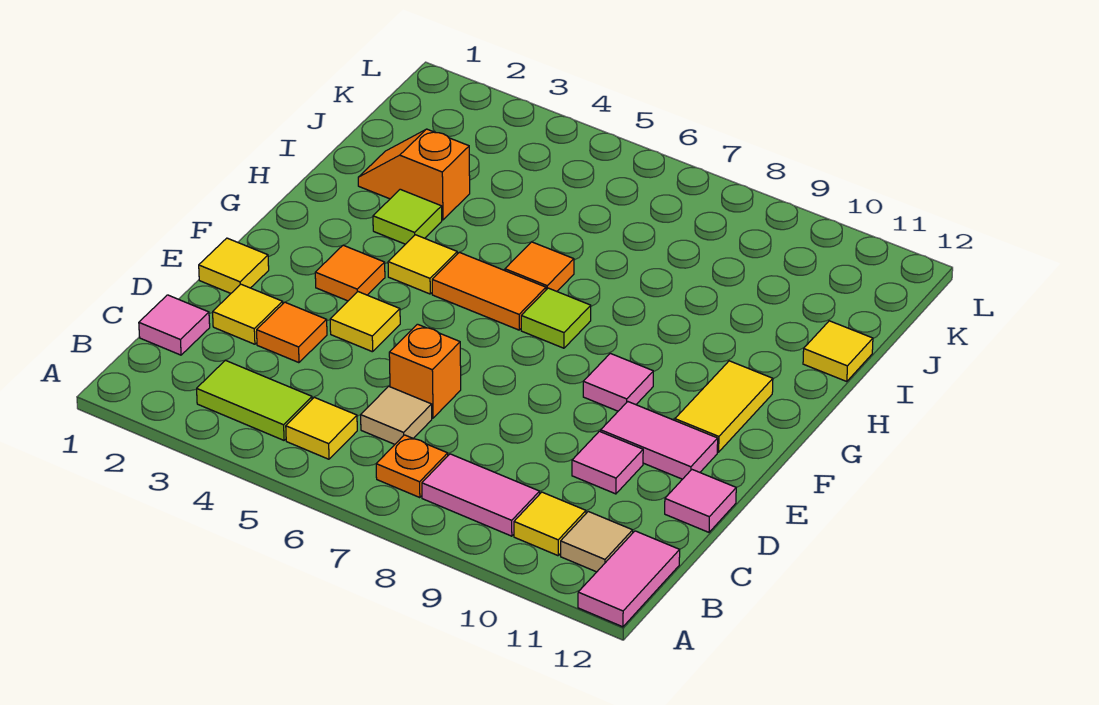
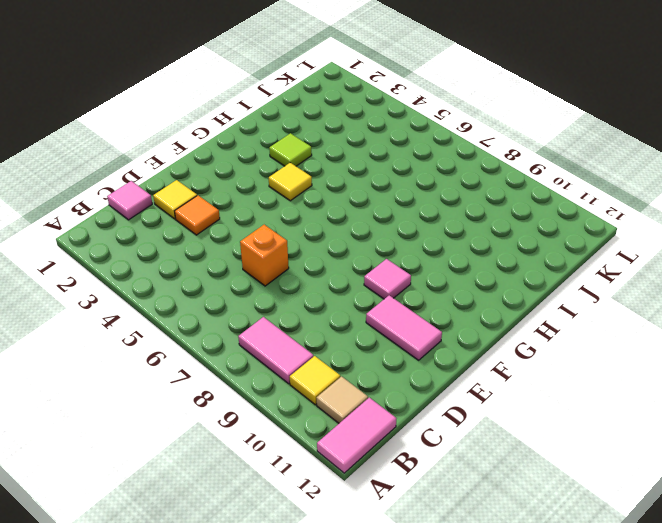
none -> lime 1x2 tile [197,360,312,440]
none -> yellow 1x1 tile [286,397,357,459]
none -> orange 1x1 plate [376,435,448,498]

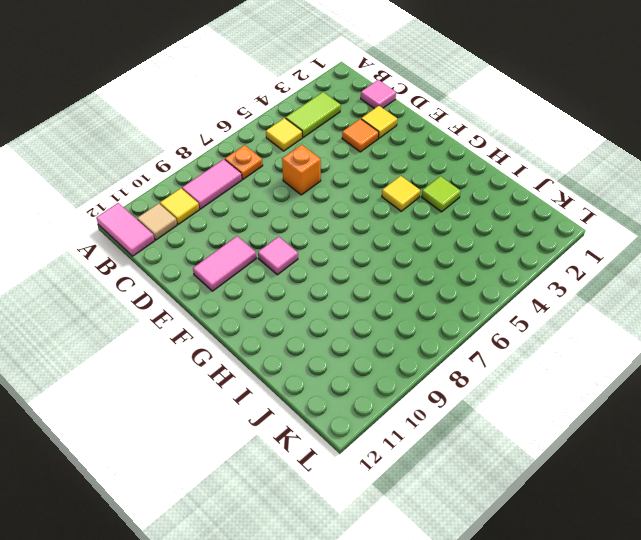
none -> tan 1x1 tile [361,386,432,444]
none -> pink 1x1 tile [572,431,643,494]
none -> pink 1x1 tile [665,470,736,532]

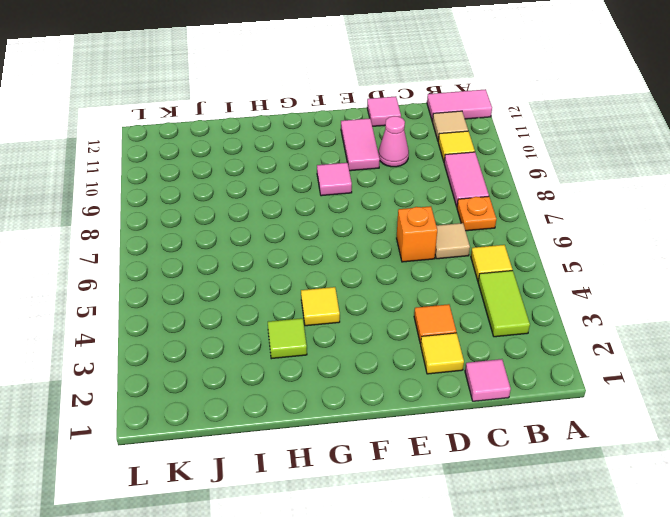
pink 1x1 cone [379,116,409,167] -> pink 1x1 tile [572,431,643,494]
none -> yellow 1x1 tile [199,238,269,293]
none -> yellow 1x1 tile [330,292,400,352]
none -> orange 1x1 tile [315,245,385,301]

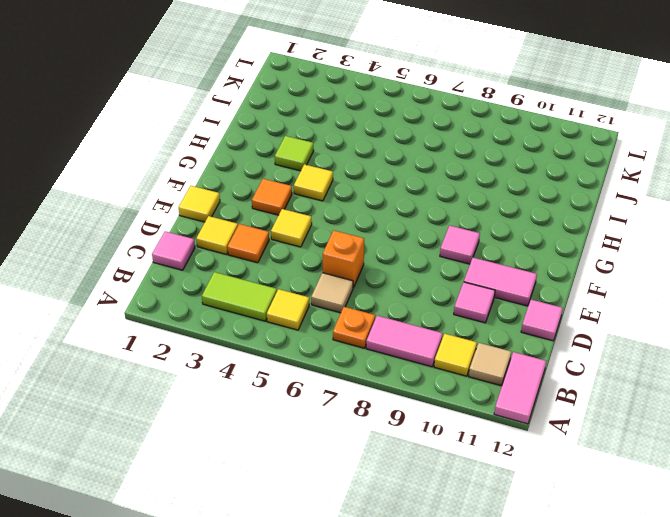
none -> yellow 1x2 tile [675,361,773,452]
none -> orange 1x2 tile [432,252,546,330]
none -> lime 1x1 tile [521,288,591,348]

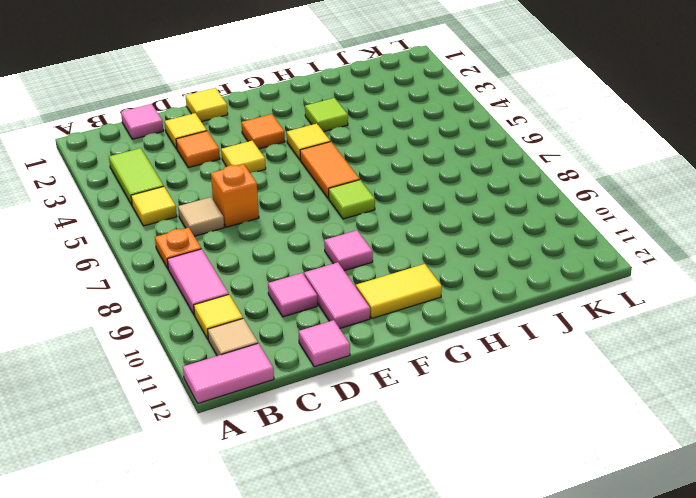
none -> orange 1x1 tile [505,242,574,291]
none -> orange 1x2 slope [358,129,470,220]
none -> yellow 1x1 tile [803,321,873,382]

